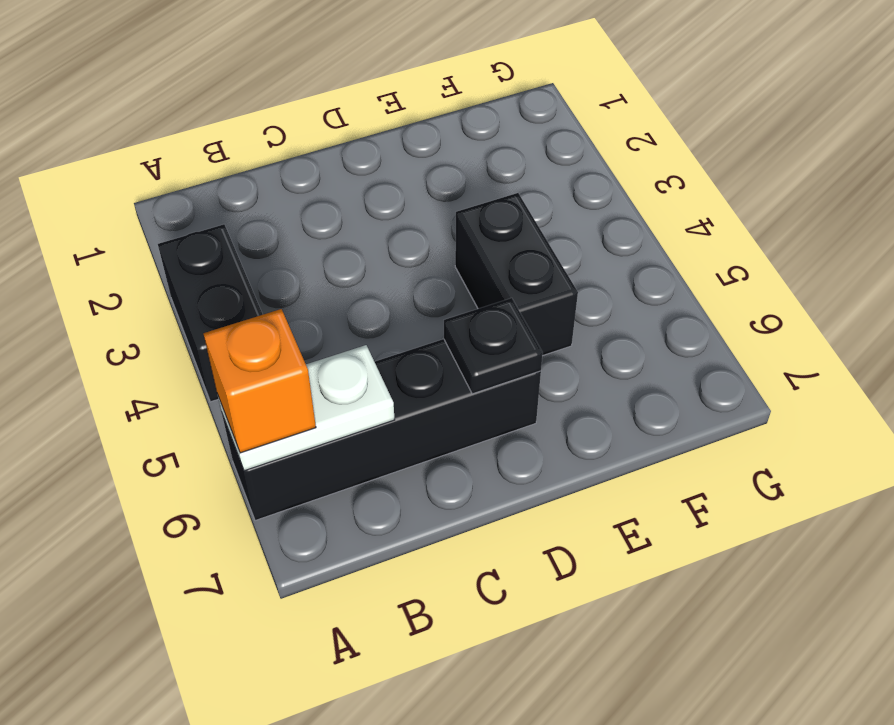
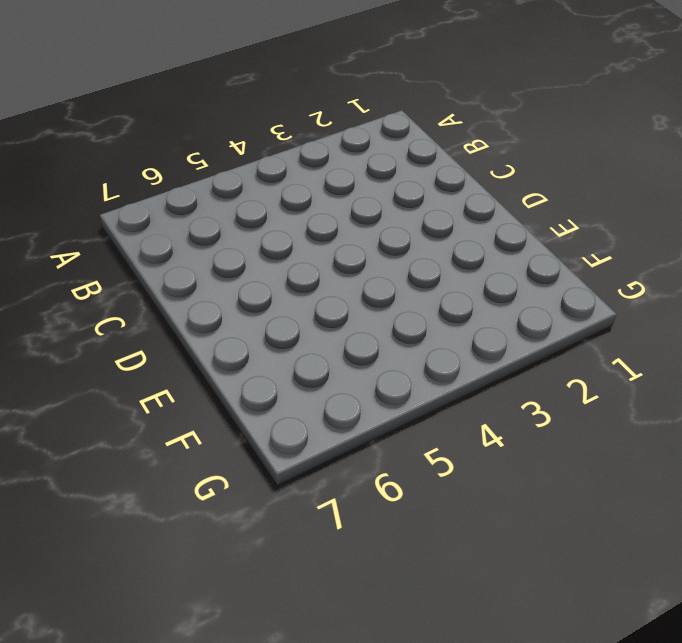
none -> black 1x2 brick [158,224,263,402]
none -> black 1x4 brick [222,339,541,521]

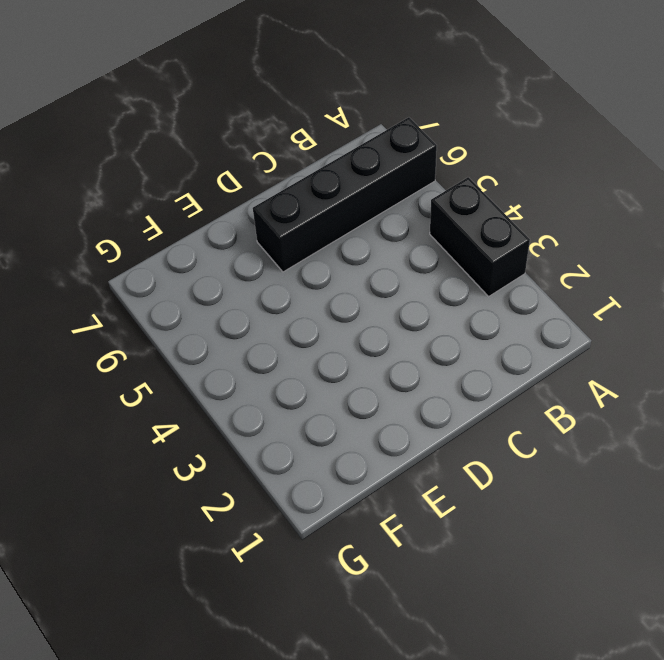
none -> black 1x2 brick [455,193,578,356]
none -> white 1x2 plate [217,345,395,471]

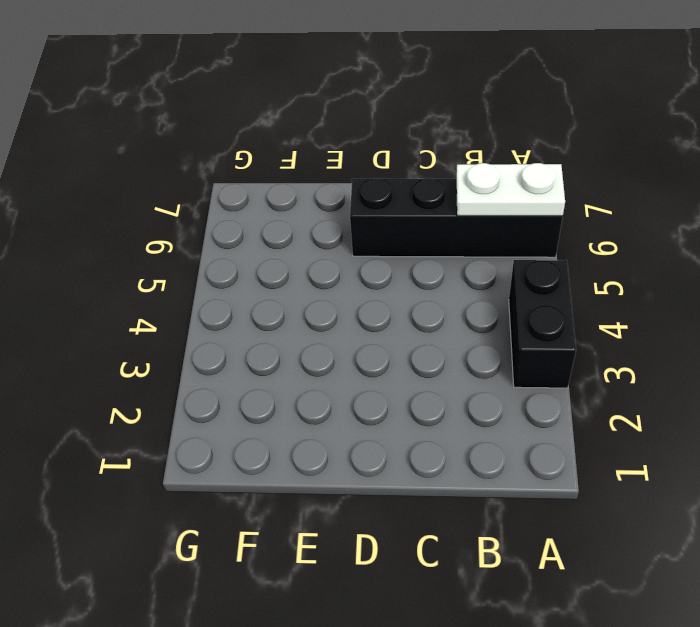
none -> black 1x2 brick [455,193,578,356]
none -> black 1x1 plate [444,298,543,394]

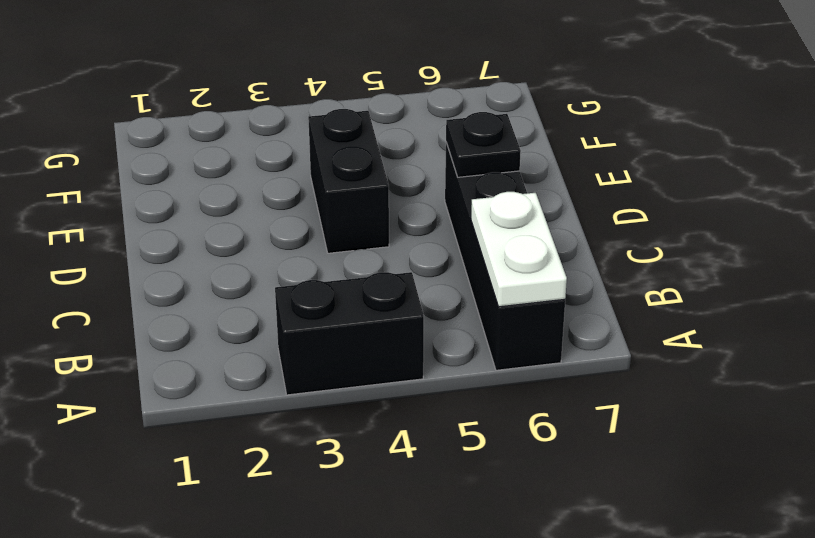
black 1x2 brick [308,109,389,253] -> black 1x2 brick turned to [455,193,578,356]
none -> orange 1x1 brick [203,309,316,453]

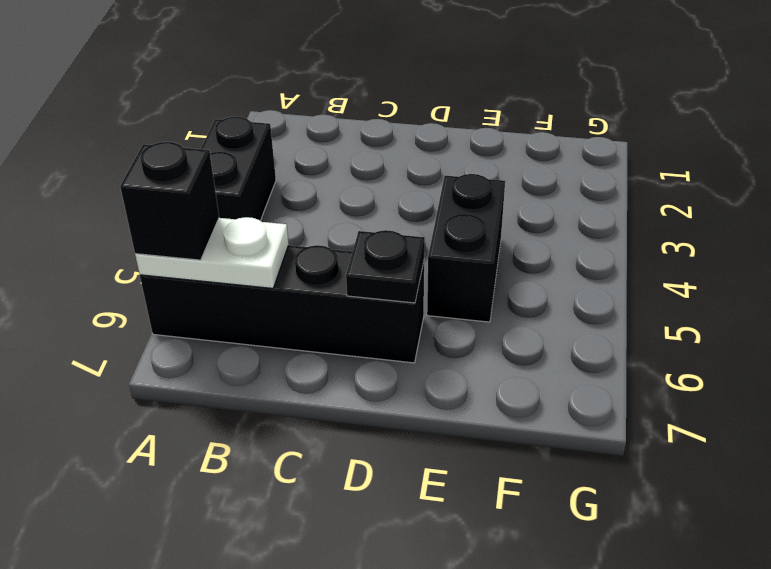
black 1x1 brick [120,142,219,260] -> orange 1x1 brick [203,309,316,453]

